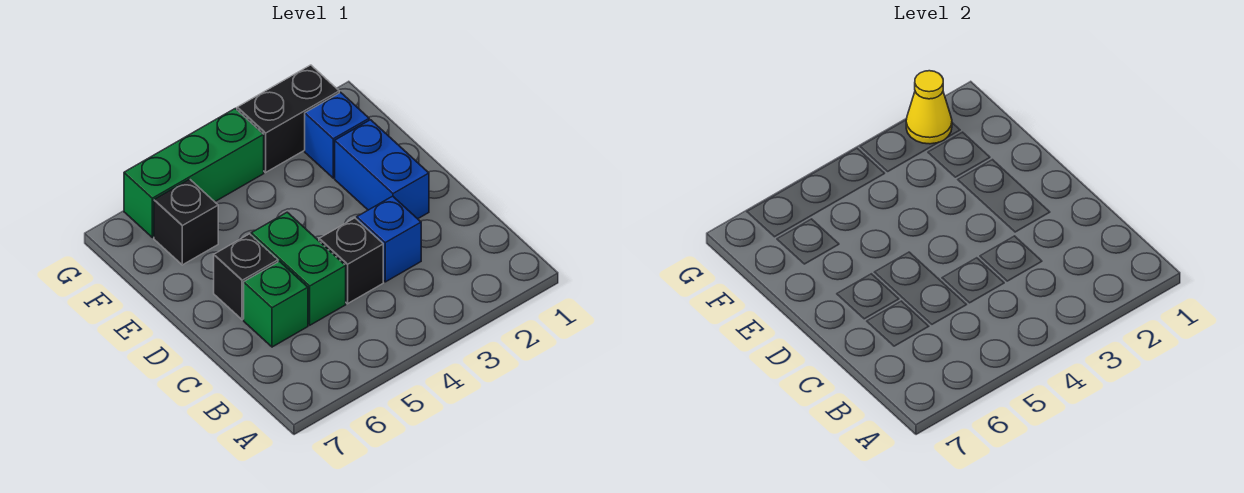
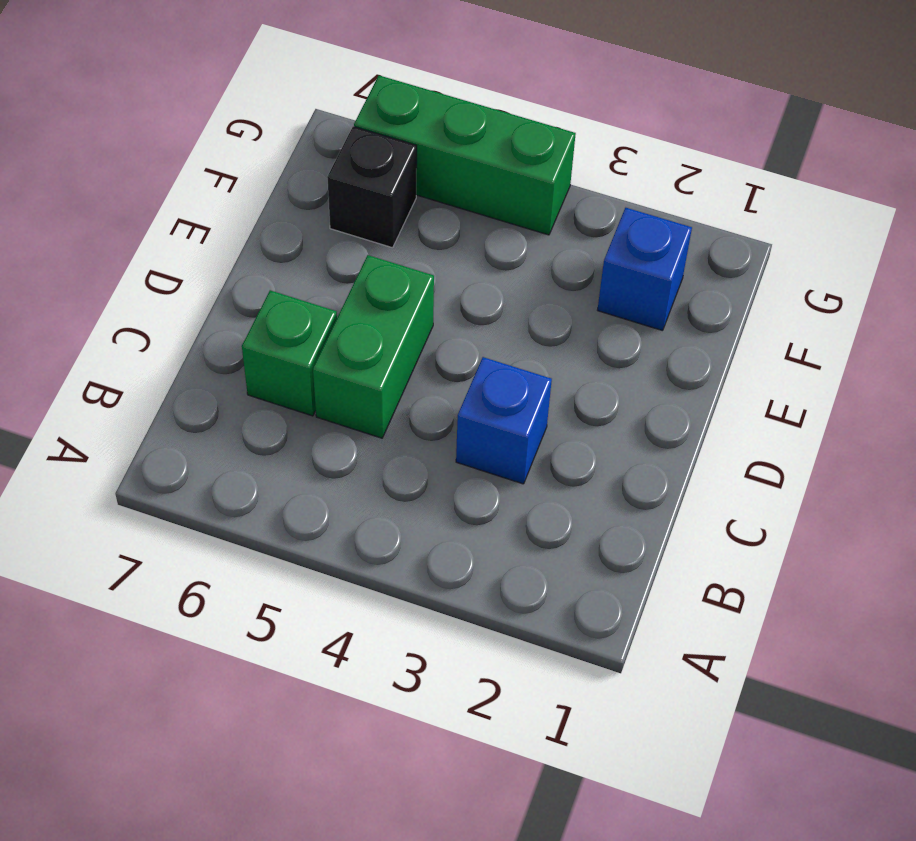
none -> black 1x1 brick [319,218,383,304]
none -> blue 1x2 brick [335,120,429,219]

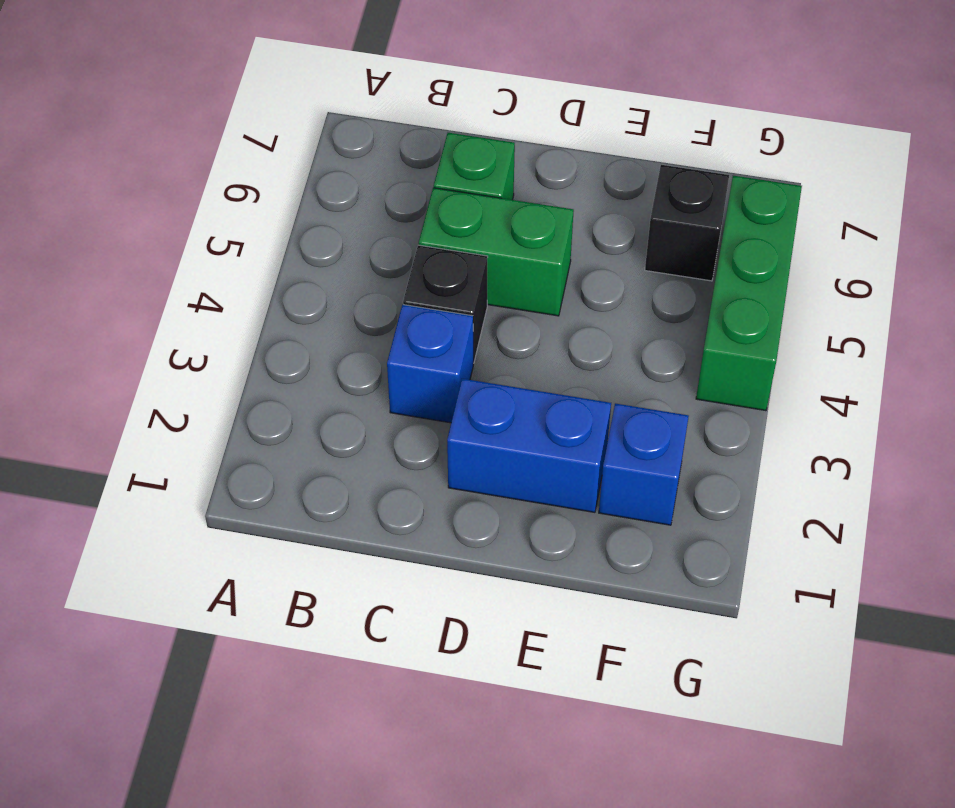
none -> black 1x1 brick [214,234,278,320]
none -> black 1x2 brick [237,65,339,172]

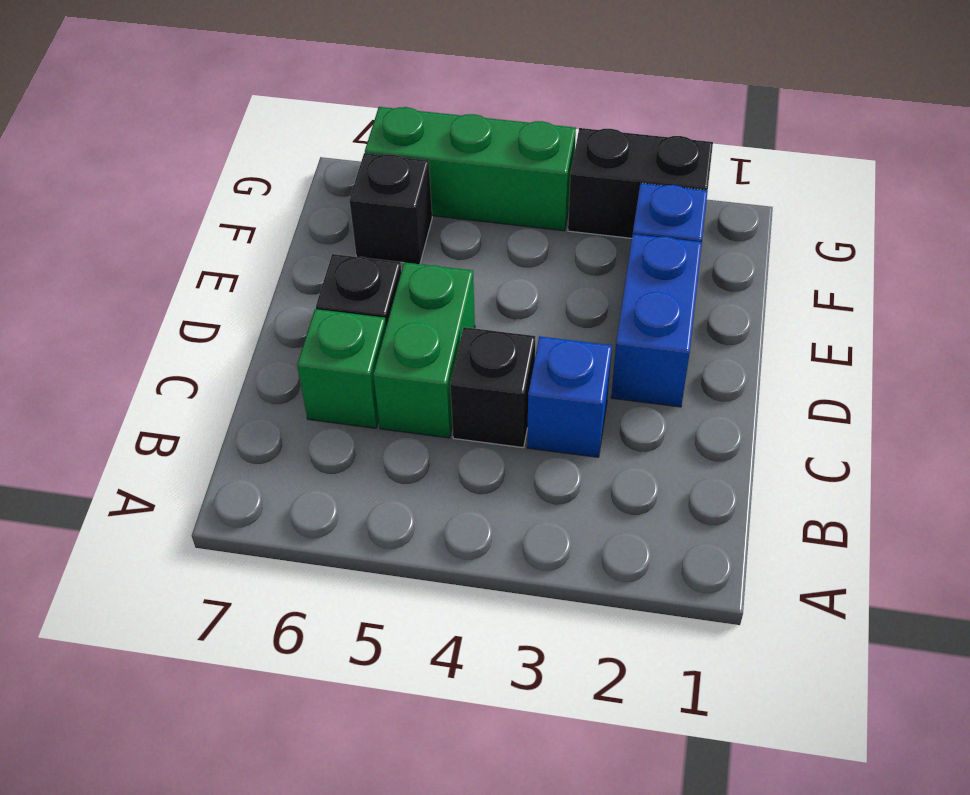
none -> yellow 1x1 cone [906,71,952,144]

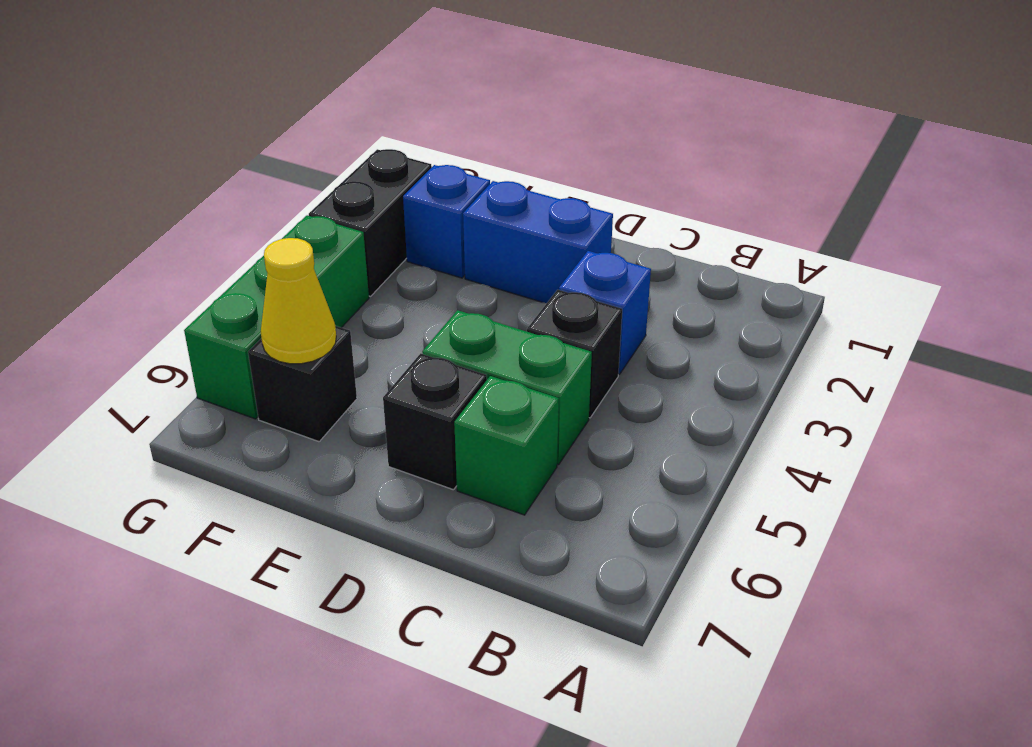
yellow 1x1 cone [261,238,336,364] -> yellow 1x1 cone moved to [906,71,952,144]

